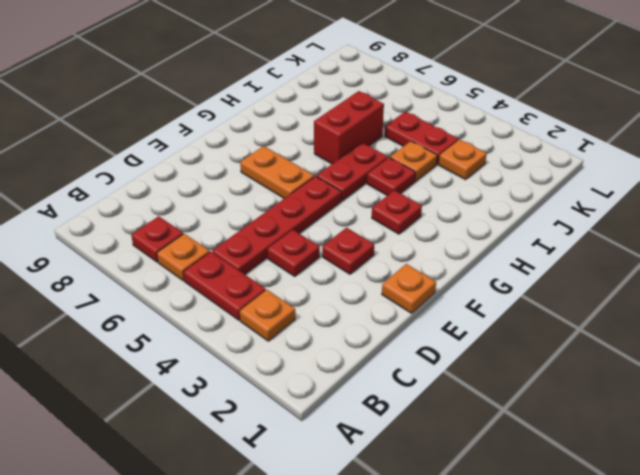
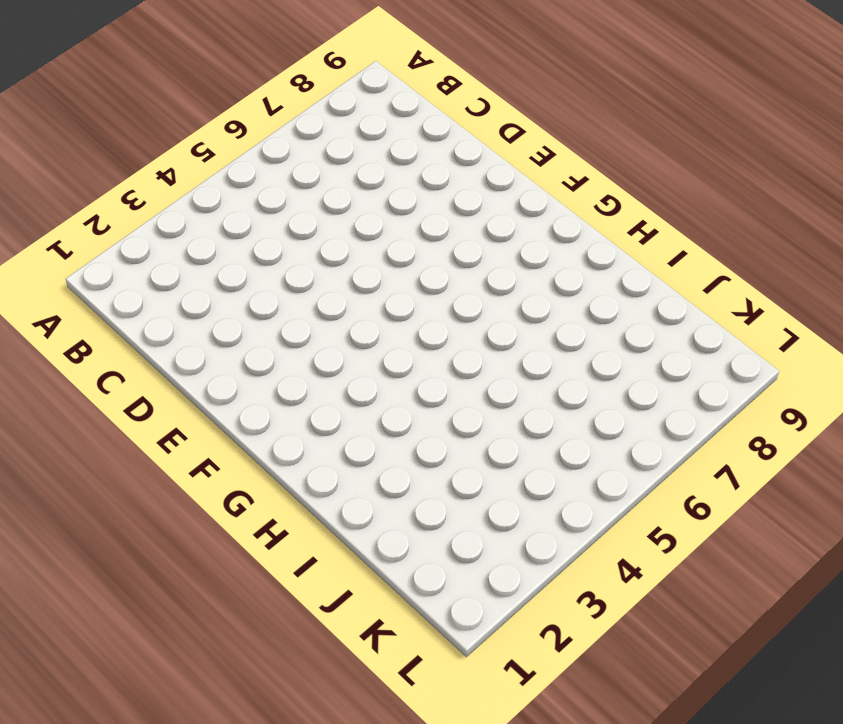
none -> orange 1x1 plate [240,290,295,341]
none -> red 1x2 plate [183,252,266,320]
none -> orange 1x1 plate [157,234,210,281]

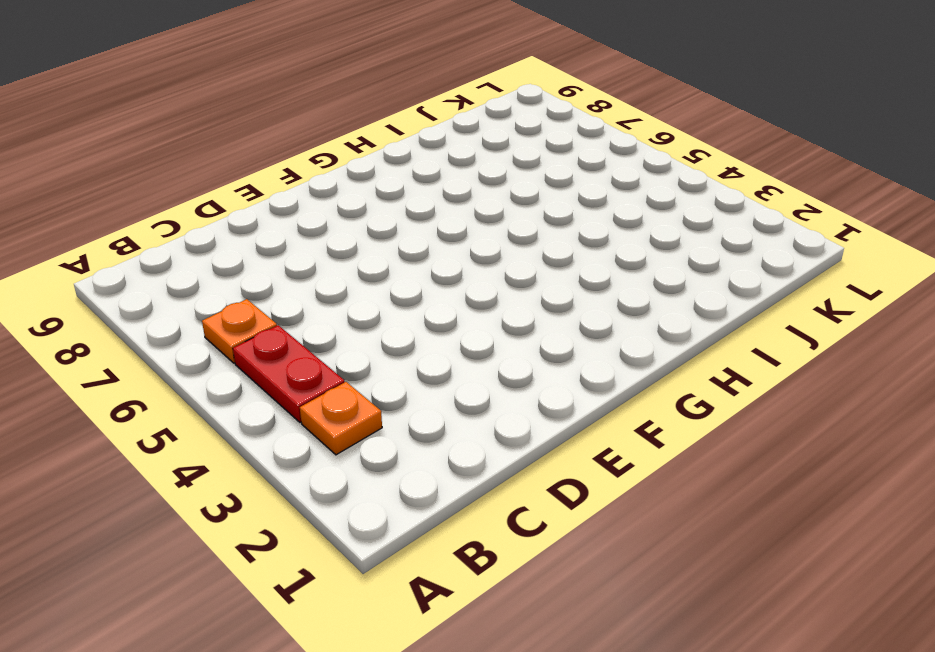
none -> red 1x1 plate [131,216,183,262]
none -> red 1x4 plate [212,176,341,274]
none -> red 1x1 plate [267,230,320,276]

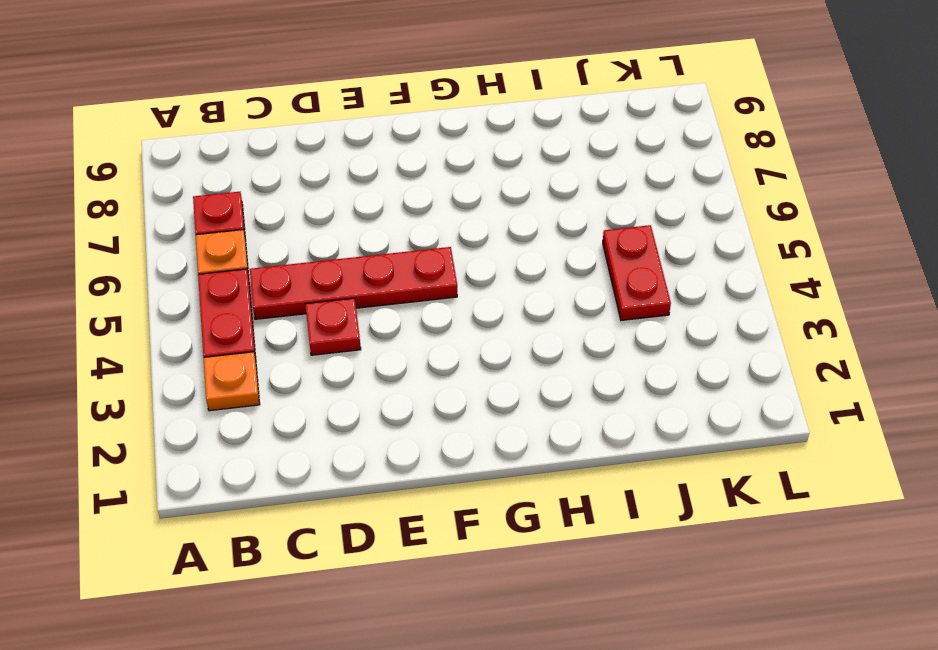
none -> orange 1x1 plate [382,264,436,313]
none -> red 1x1 plate [322,228,374,274]
none -> orange 1x2 plate [240,146,315,198]

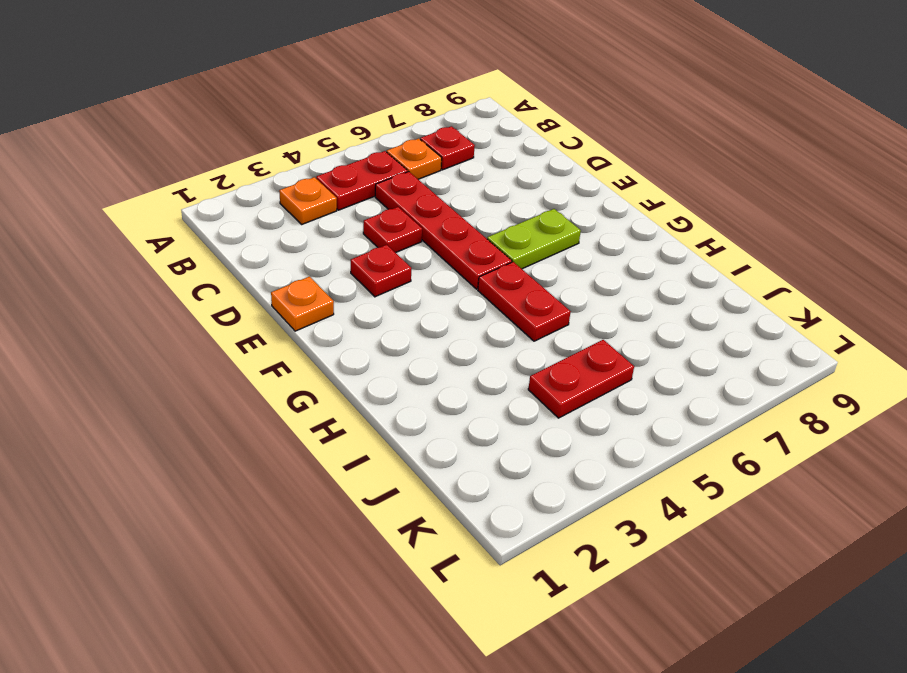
lime 1x2 plate [487,209,581,269] -> orange 1x2 plate [240,146,315,198]
none -> red 1x1 plate [372,190,422,234]
none -> red 1x1 plate [367,158,416,196]
none -> red 1x2 brick [314,91,384,164]

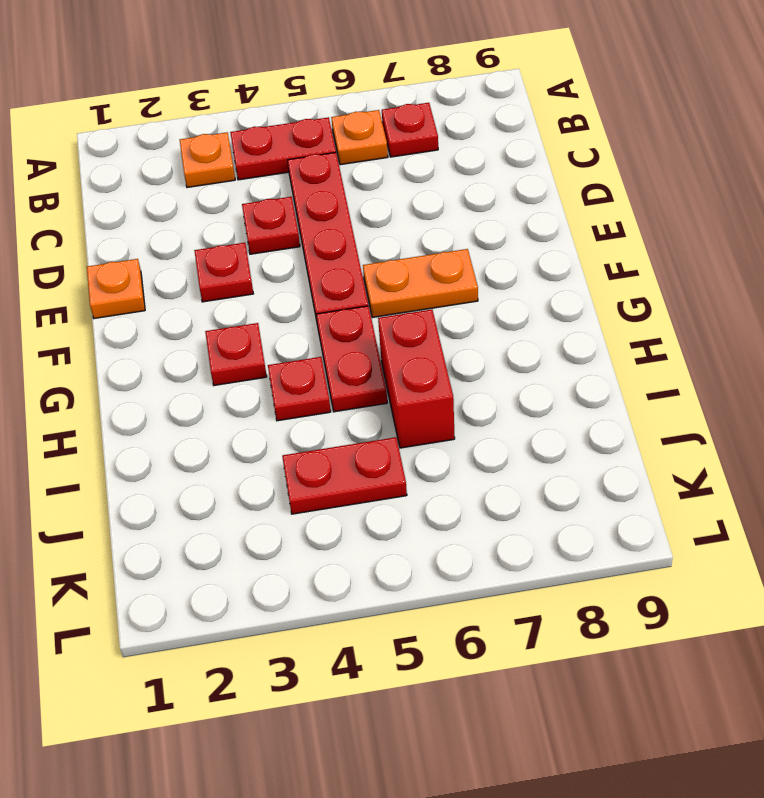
none -> orange 1x1 plate [390,141,437,181]
none -> orange 1x1 plate [439,139,487,180]

